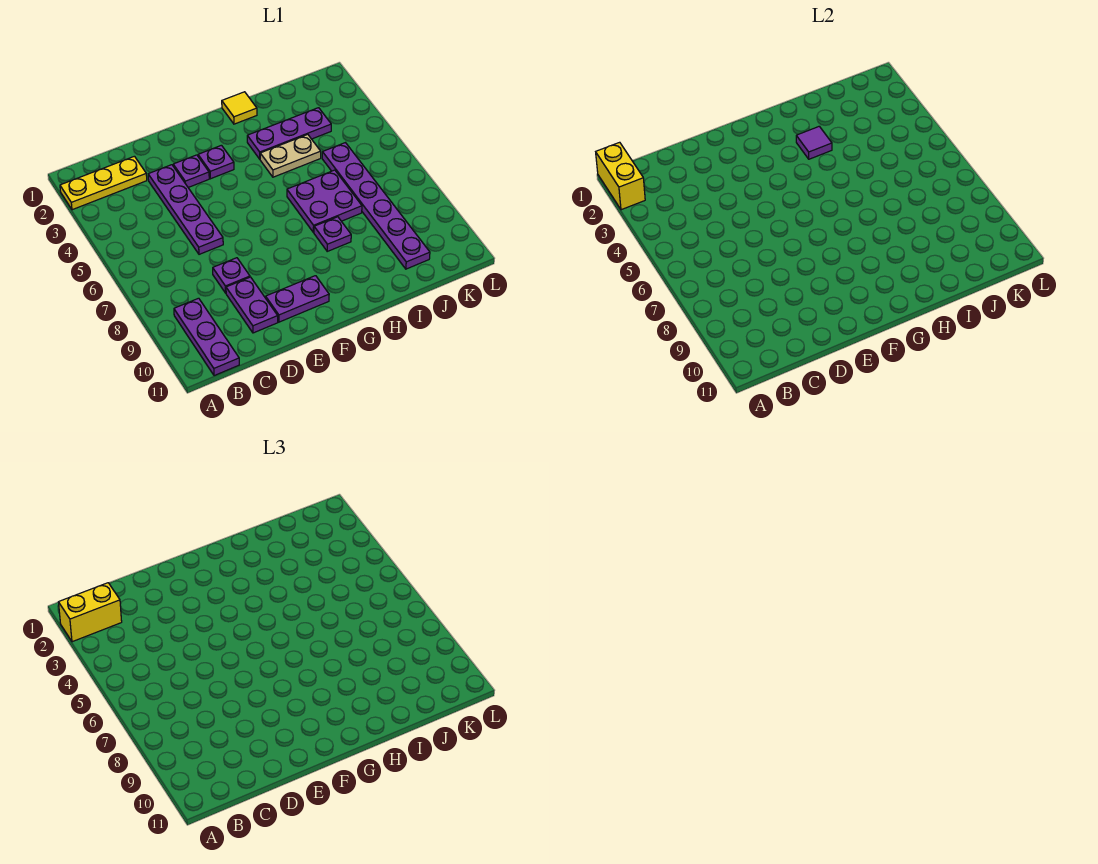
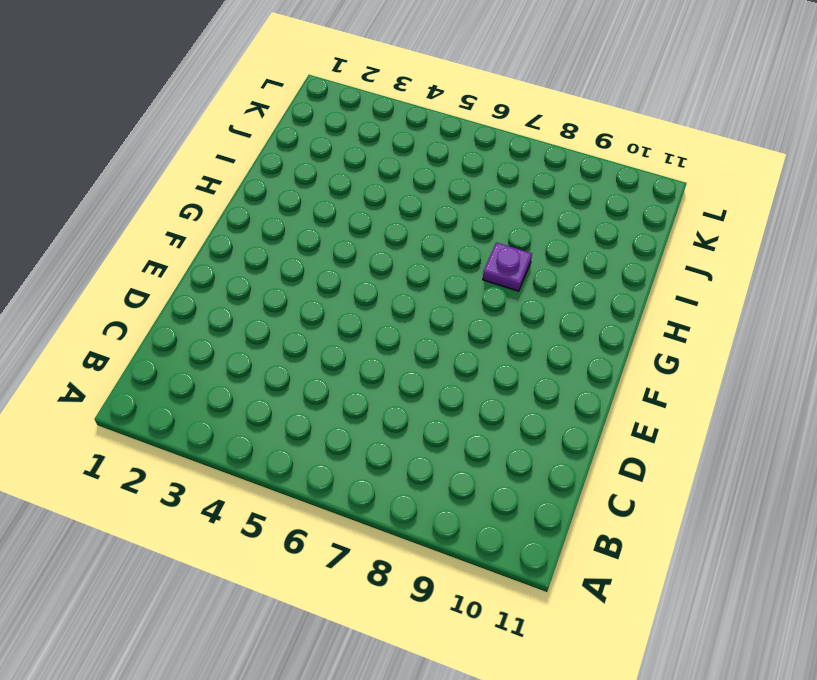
none -> yellow 1x3 plate [60,156,147,210]
none -> purple 1x3 plate [174,298,239,376]
none -> purple 1x4 plate [148,165,223,254]

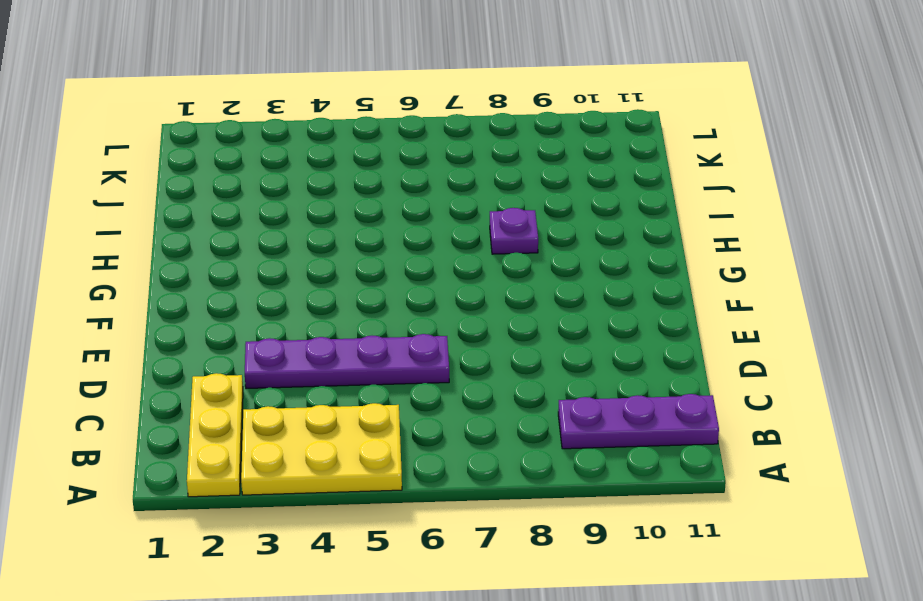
yellow 2x3 plate [241,403,402,495] -> none
none -> purple 1x1 plate [213,258,250,293]
none -> purple 1x2 plate [226,277,278,333]
none -> purple 1x1 plate [173,155,209,187]

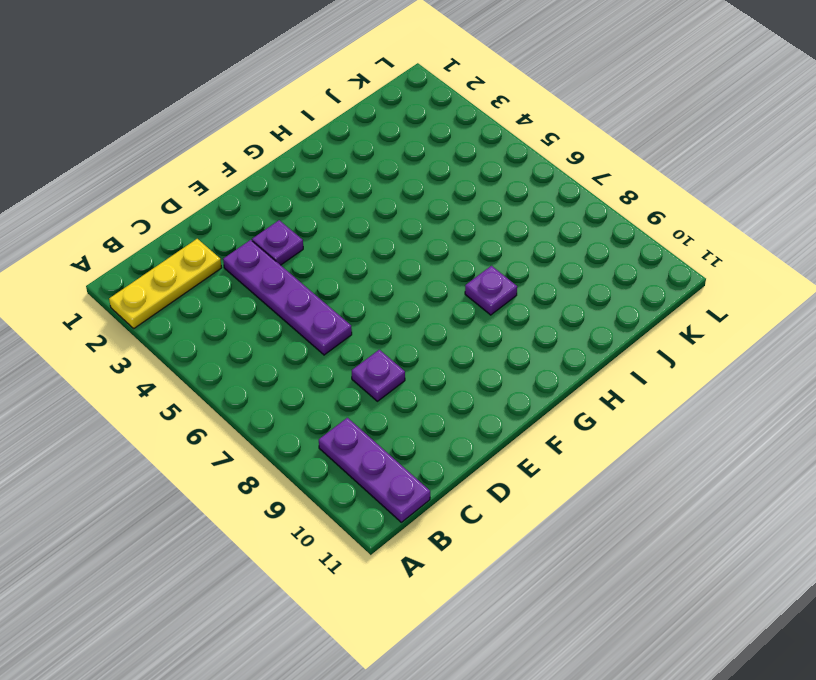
none -> purple 1x2 plate [226,277,278,333]
none -> purple 1x2 plate [266,276,329,322]
none -> purple 1x1 plate [198,145,234,179]

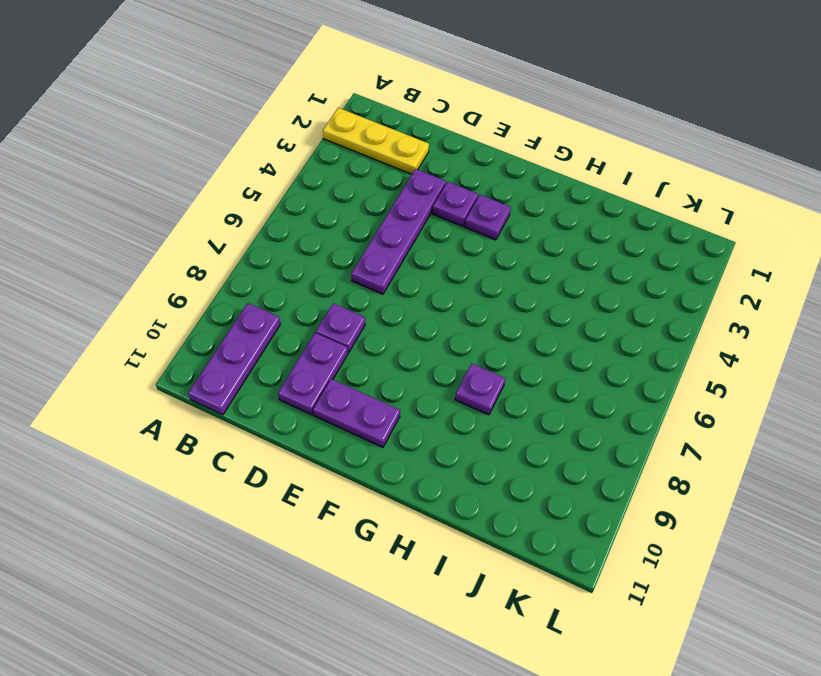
none -> yellow 1x1 tile [222,92,257,124]
none -> purple 1x3 plate [247,108,331,159]
none -> tan 1x2 plate [260,134,321,177]

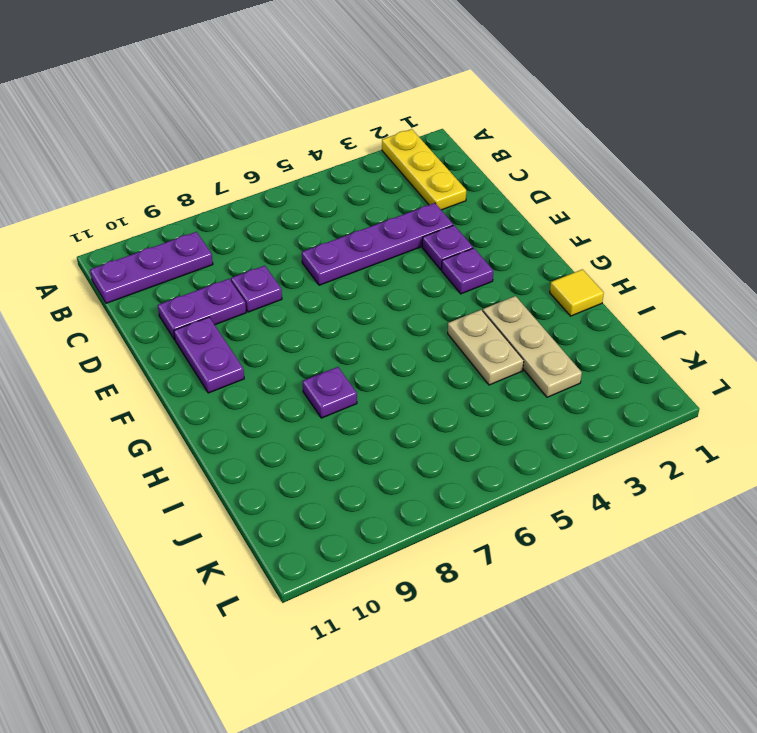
tan 1x3 plate [483,296,582,397] -> purple 1x3 plate [247,108,331,159]
none -> purple 2x2 plate [287,170,362,233]
none -> purple 1x6 plate [322,143,430,269]
none -> yellow 1x2 brick [596,142,645,210]

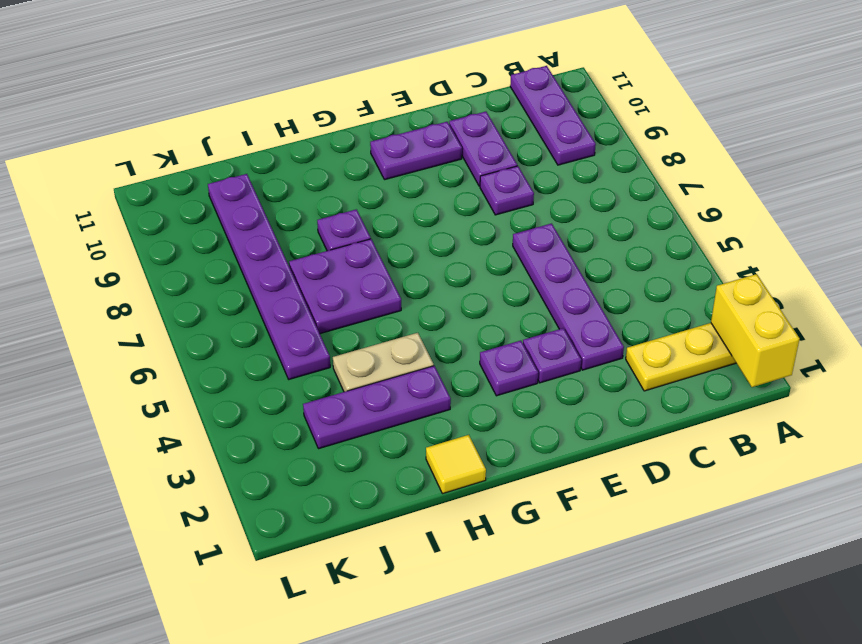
none -> purple 1x1 tile [796,126,832,159]
none -> yellow 1x2 brick [58,583,122,642]

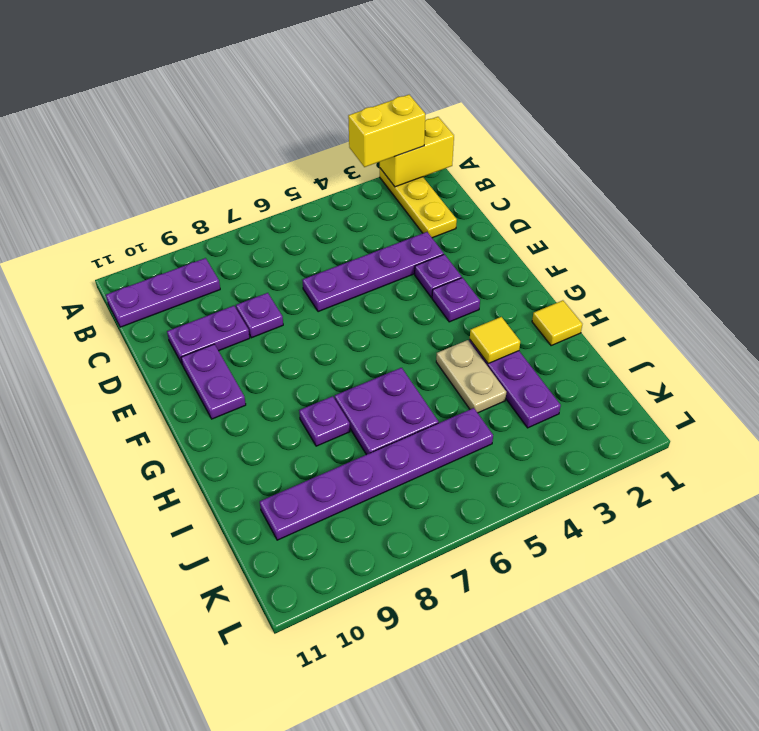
yellow 1x2 brick [348,95,425,167] -> yellow 1x2 brick turned to [58,583,122,642]
yellow 1x1 tile [470,317,520,364] -> purple 1x1 tile [796,126,832,159]

